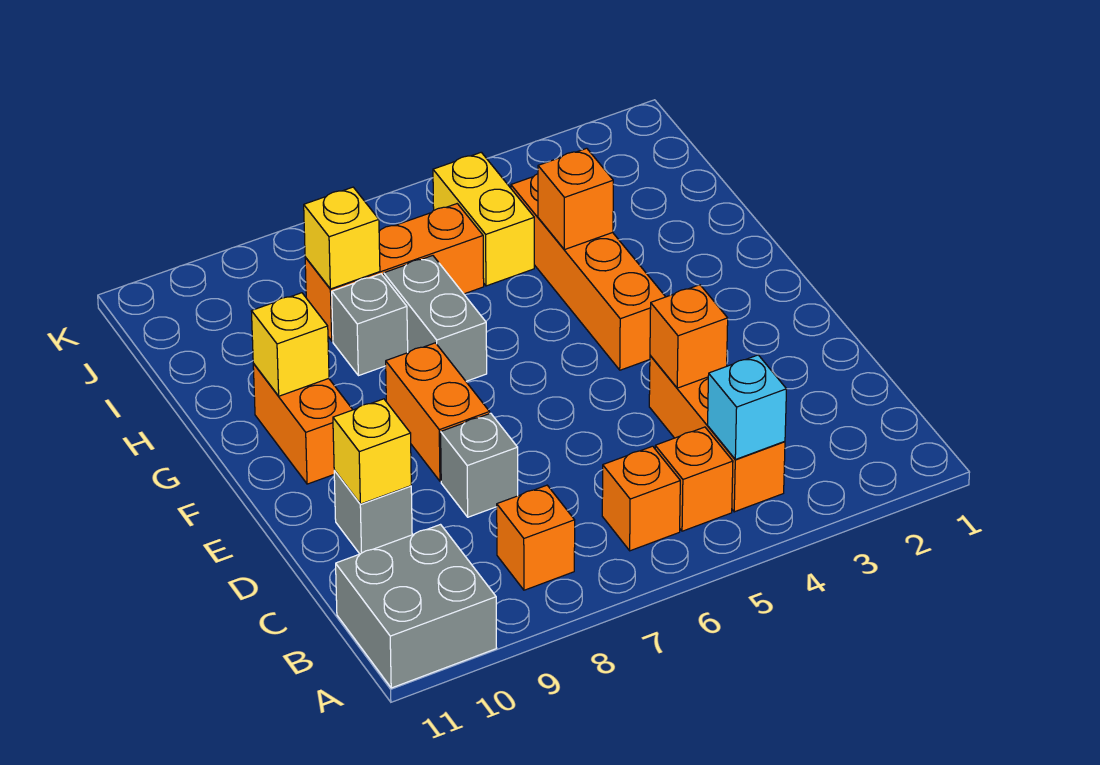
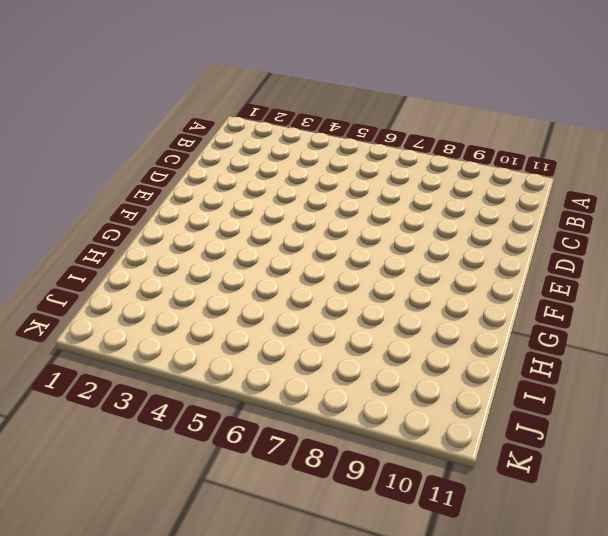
none -> grey 2x2 brick [336,525,496,688]
none -> orange 1x3 brick [649,356,785,512]
none -> orange 1x1 brick [655,427,733,531]

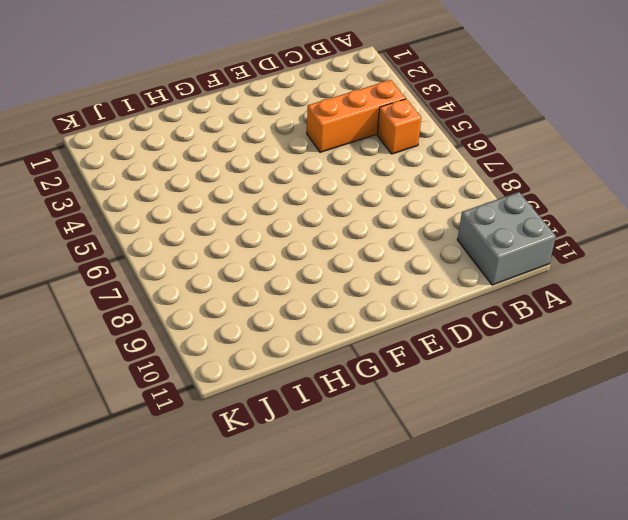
none -> orange 1x1 brick [602,446,680,551]
none -> orange 1x1 brick [497,485,575,590]
none -> grey 1x1 brick [441,413,518,517]

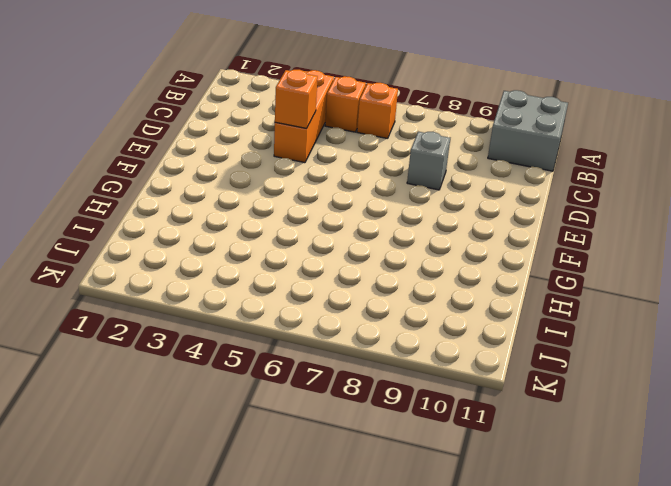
none -> orange 1x1 brick [497,485,575,590]
none -> grey 1x1 brick [334,470,412,554]
none -> orange 1x2 brick [386,343,490,481]

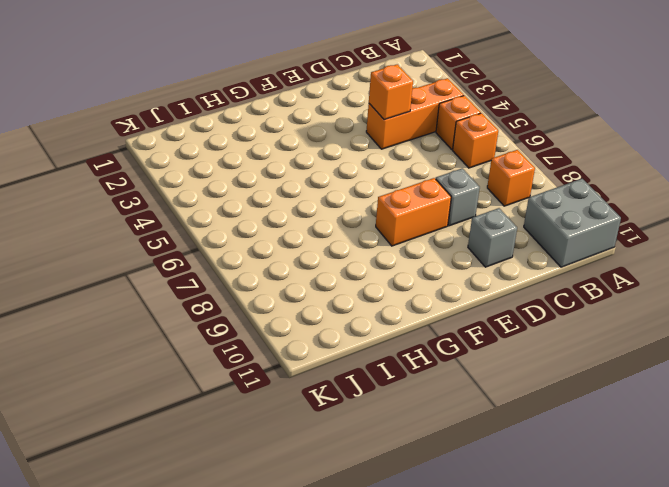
none -> orange 1x4 brick [511,174,665,370]
none -> orange 1x2 brick [253,364,353,484]
none -> grey 1x2 brick [384,256,487,381]

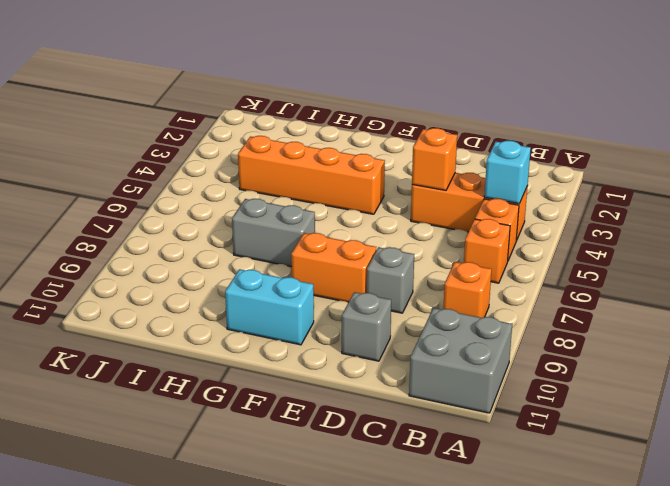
cyan 1x2 brick [225,269,314,345] -> orange 1x2 brick [253,364,353,484]
none -> grey 1x1 brick [332,274,408,376]
none -> yellow 1x2 brick [433,152,534,286]
none -> orange 1x3 brick [305,204,484,341]

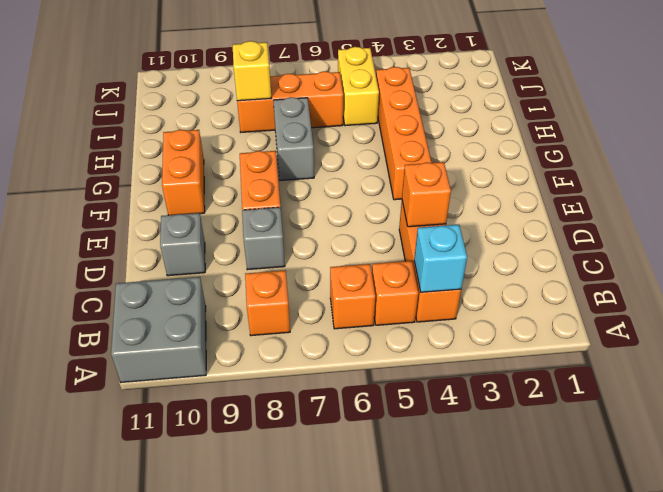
none -> grey 1x1 brick [332,274,408,376]
none -> yellow 1x1 brick [333,399,411,504]
none -> yellow 1x1 brick [251,293,329,396]

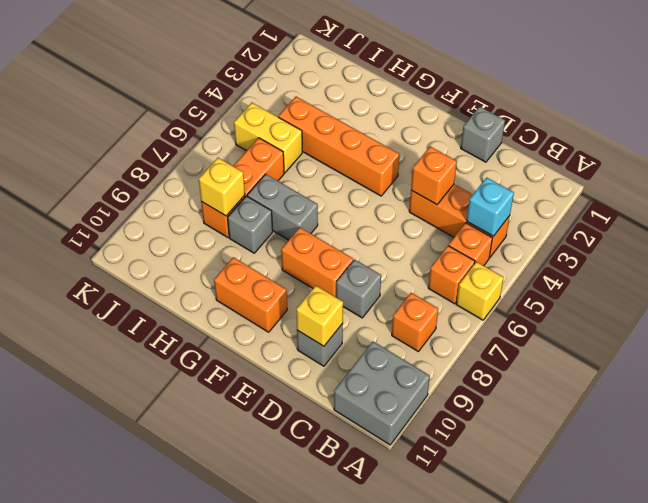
yellow 1x1 brick [456,262,504,320] -> yellow 1x1 brick moved to [251,293,329,396]
grey 1x1 brick [461,107,505,162] -> none
none -> orange 1x1 brick [538,148,613,250]

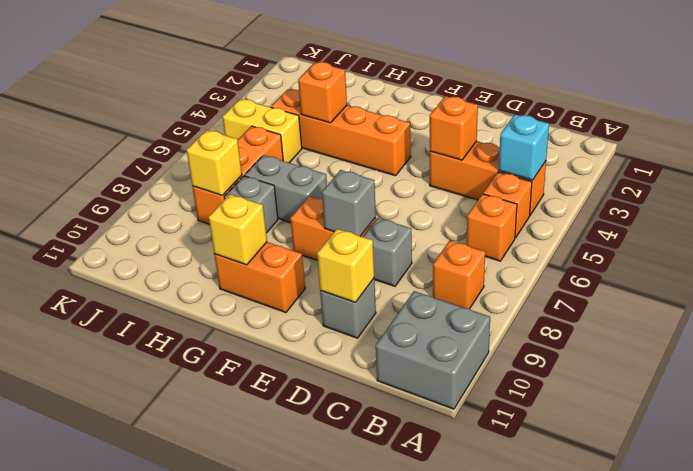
grey 1x1 brick [322,170,376,236] -> none

